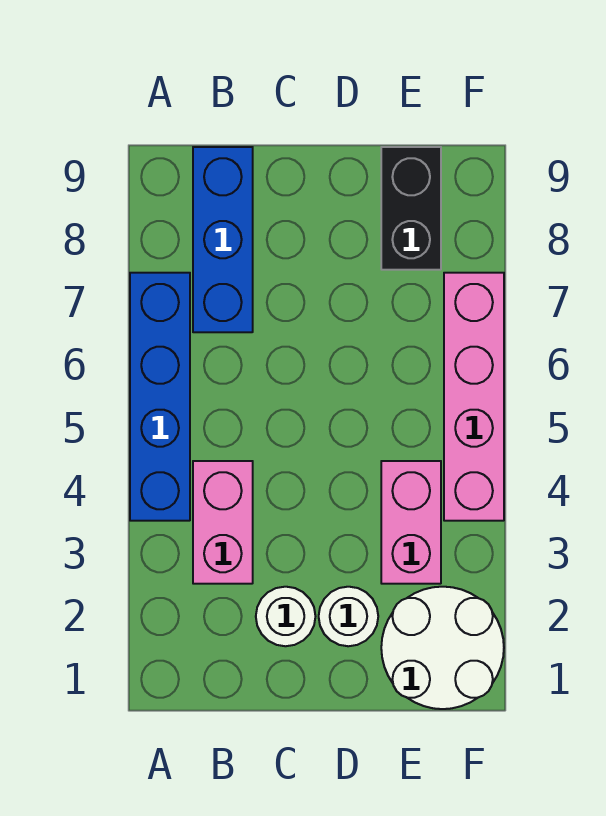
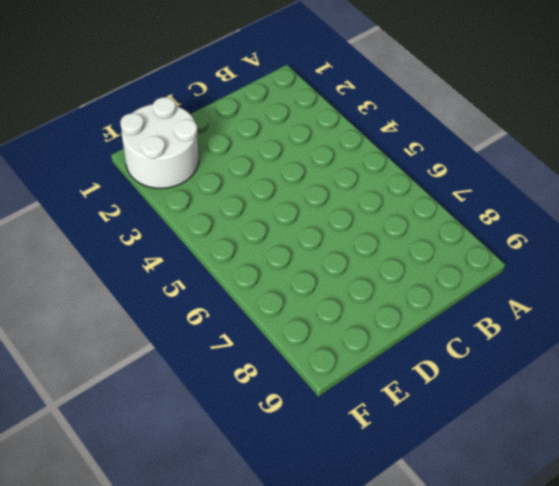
none -> blue 1x4 brick [130,273,190,521]
none -> pink 1x2 brick [193,461,253,584]

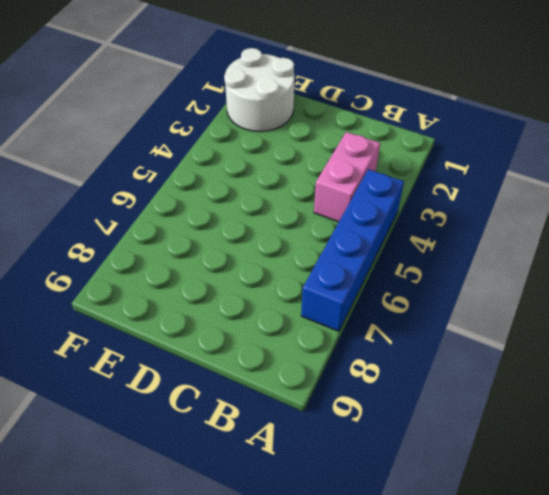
none -> blue 1x3 brick [193,147,253,332]
none -> white 1x1 round brick [256,587,315,646]

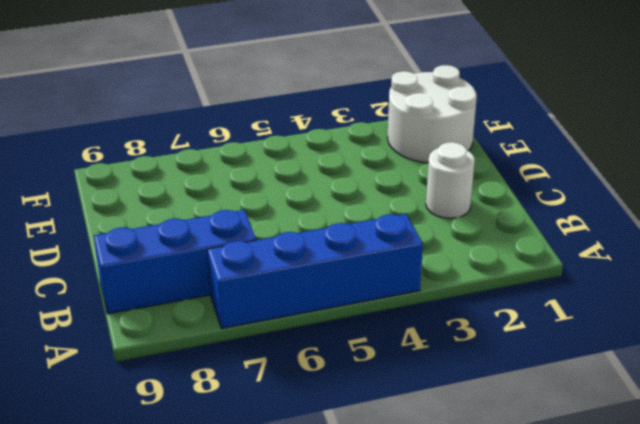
none -> pink 1x2 brick [193,461,253,584]
none -> white 1x1 round brick [319,587,378,646]

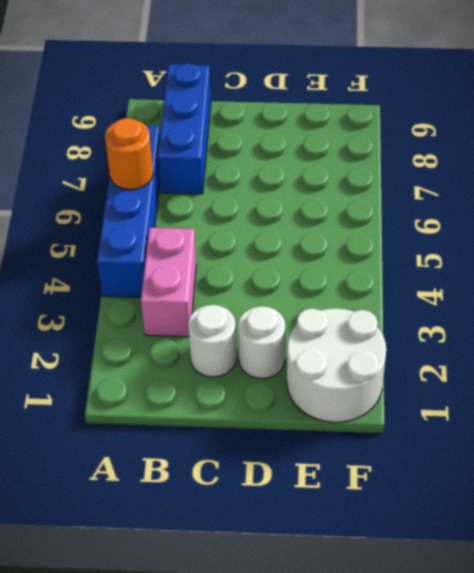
orange 1x1 round brick [105,118,153,190] -> none
none -> pink 1x2 brick [381,461,441,584]
none -> black 1x2 brick [381,147,441,270]

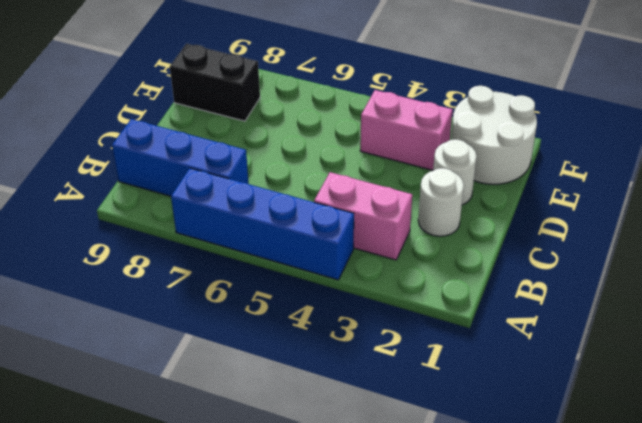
none -> pink 1x4 brick [444,273,504,521]

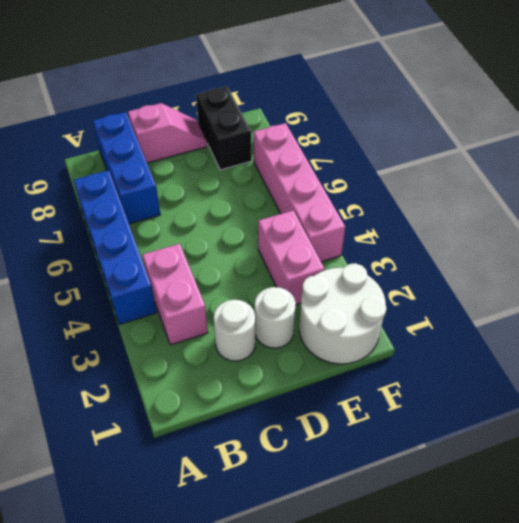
pink 1x2 slope [128,103,207,163] -> none

